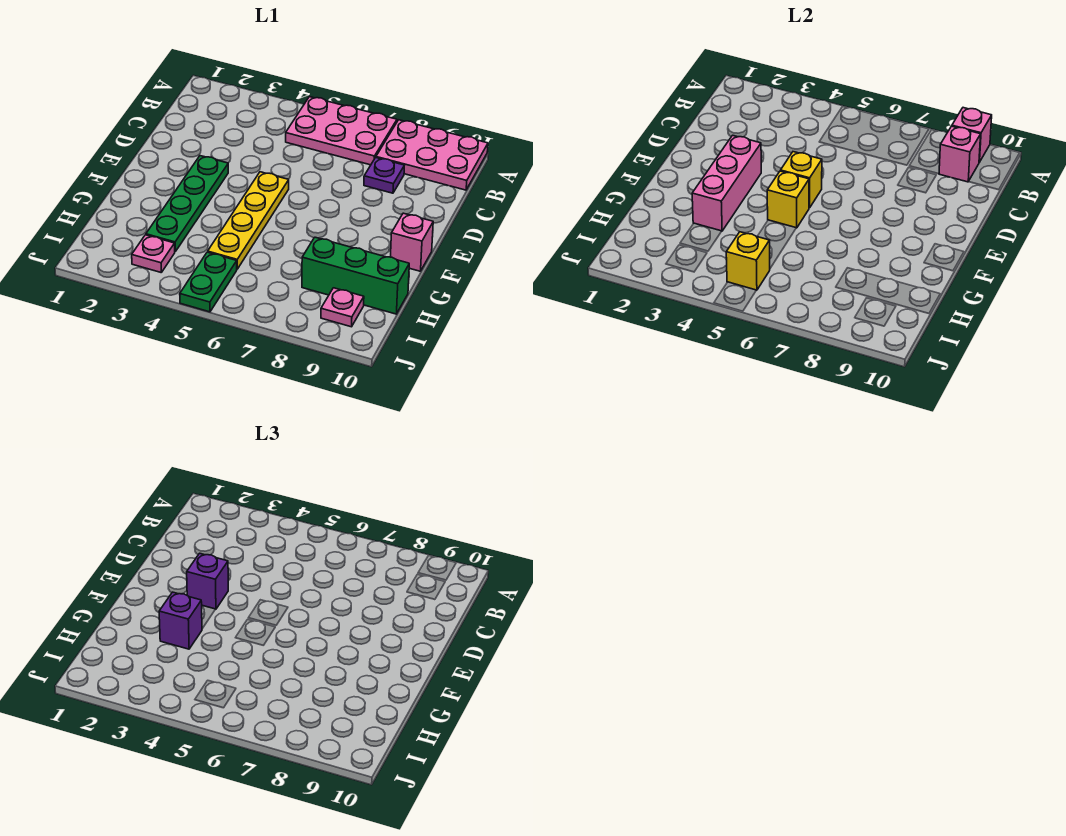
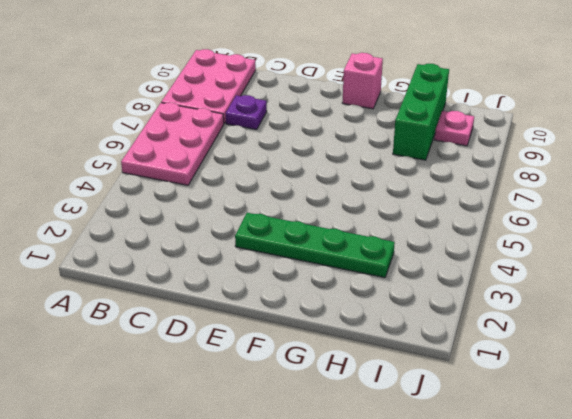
none -> yellow 1x4 plate [208,172,289,269]
none -> pink 1x1 plate [132,235,175,272]
none -> green 1x2 plate [180,252,237,312]

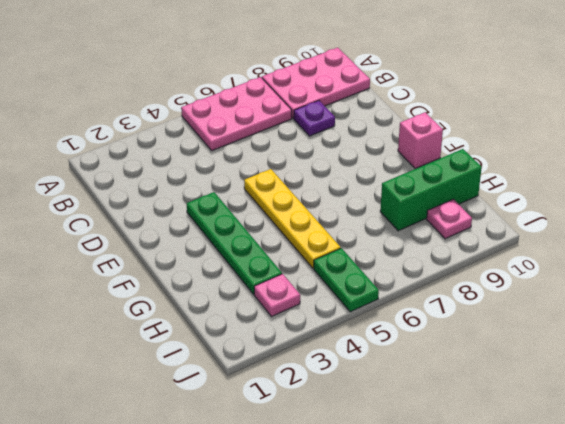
none -> pink 1x1 brick [952,108,992,162]
none -> pink 1x1 brick [939,126,981,182]
none -> pink 1x3 brick [692,135,761,231]

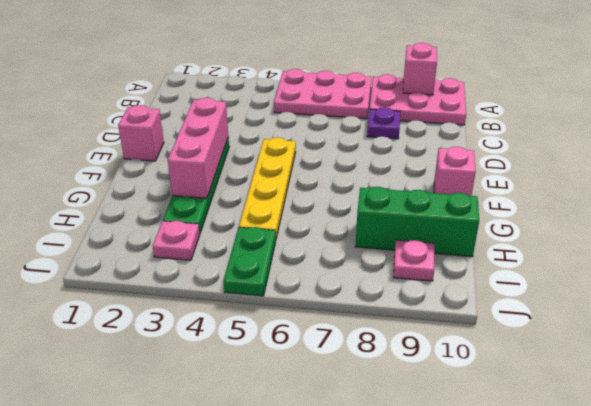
pink 1x1 brick [118,105,164,161] -> pink 1x1 brick moved to [939,126,981,182]
none -> yellow 1x1 brick [781,152,822,208]
none -> yellow 1x1 brick [767,171,809,228]
none -> yellow 1x1 brick [726,232,770,290]

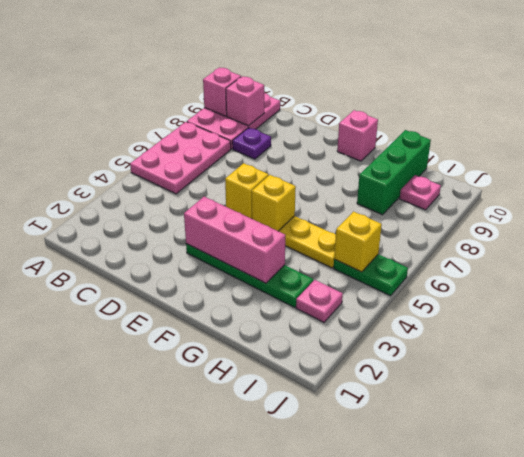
none -> purple 1x1 brick [187,553,228,609]
none -> purple 1x1 brick [159,592,202,649]

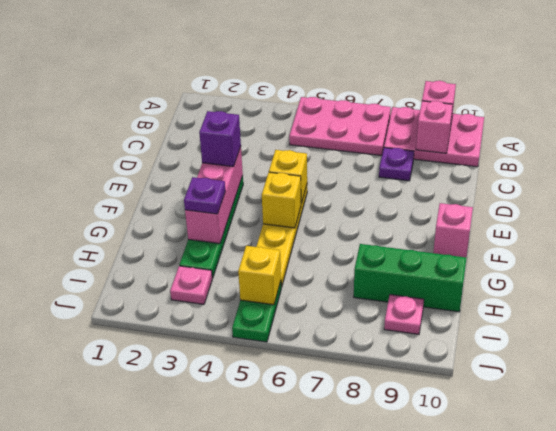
purple 1x1 plate [184,177,225,214] -> purple 1x1 brick [159,592,202,649]

